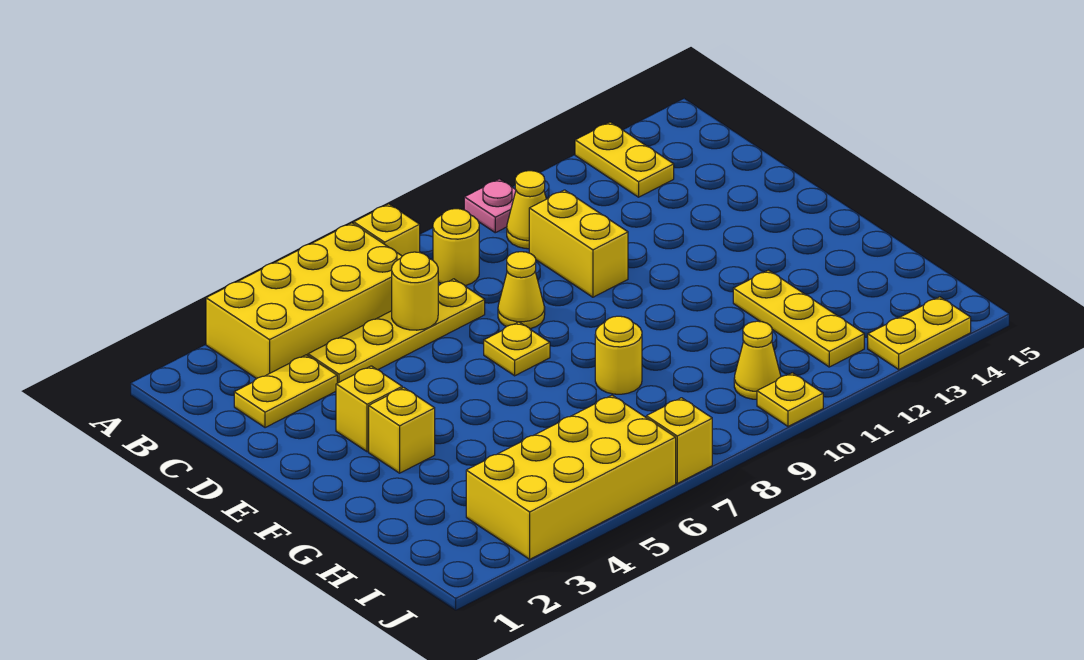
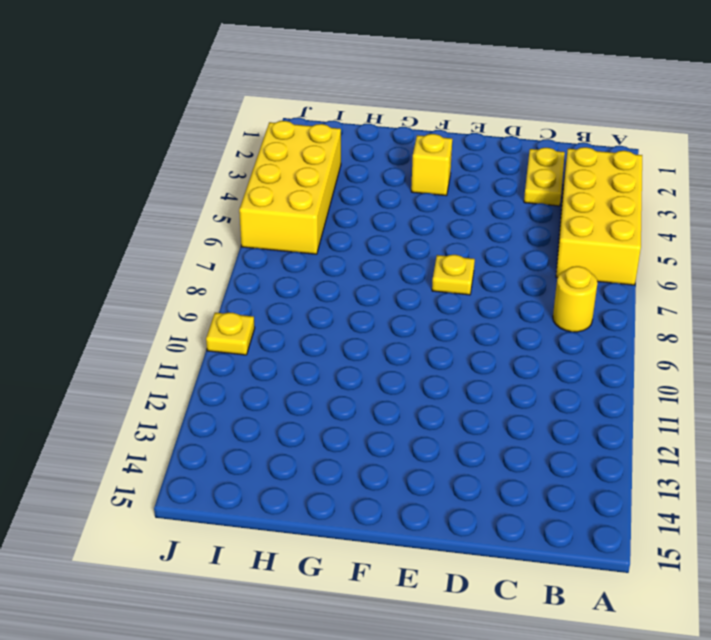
none -> yellow 1x1 brick [354,204,420,256]
none -> pink 1x1 plate [464,179,516,233]
none -> yellow 1x2 plate [575,122,674,197]

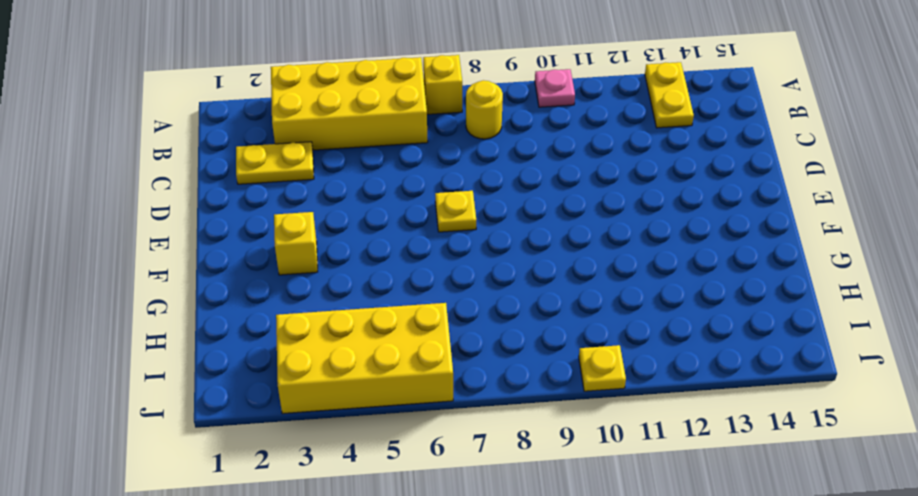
none -> yellow 1x1 cone [507,171,546,249]
none -> yellow 1x4 plate [308,279,485,383]
none -> yellow 1x2 brick [529,190,628,297]

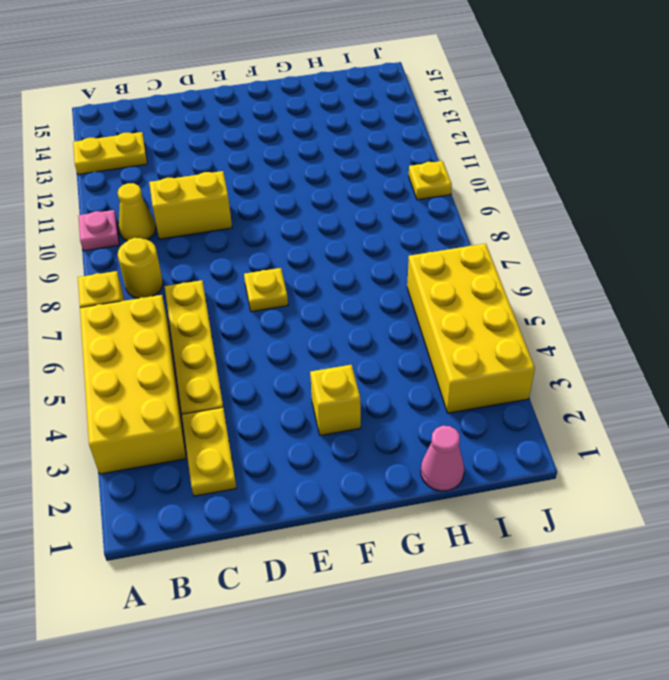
pink 1x1 cone [421,426,464,491] -> none
none -> yellow 1x1 cone [498,252,545,329]
none -> yellow 1x1 brick [336,366,402,452]
none -> yellow 1x1 round brick [595,316,642,394]

